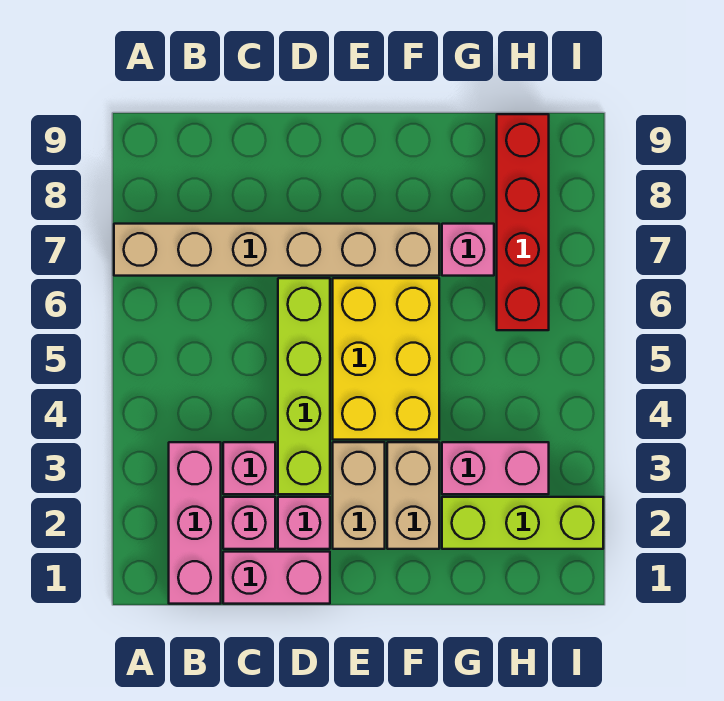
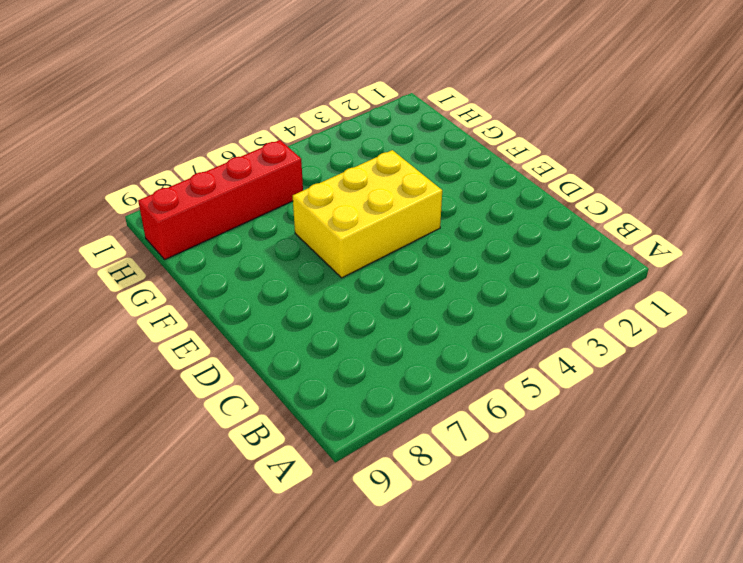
none -> tan 1x6 brick [114,224,439,276]
none -> pink 1x3 brick [169,442,221,604]
none -> pink 1x2 brick [223,552,330,604]

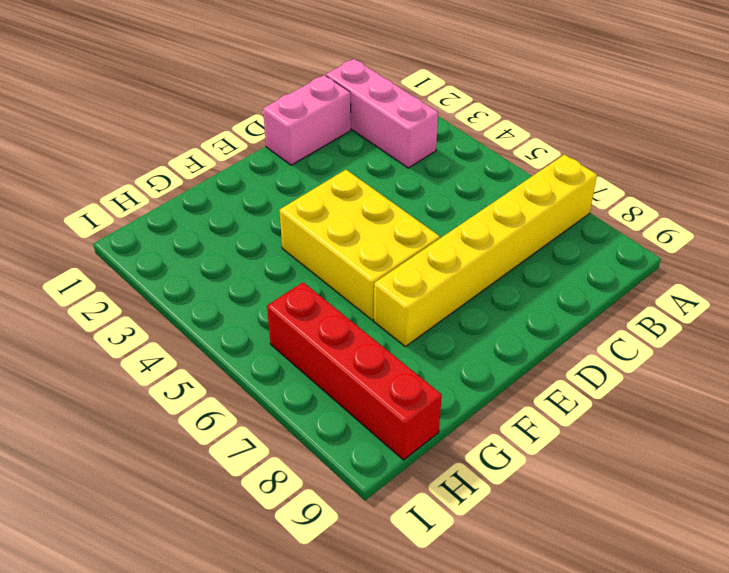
yellow 1x6 brick [374,155,597,347] -> tan 1x6 brick [114,224,439,276]
none -> pink 1x1 brick [223,497,275,549]
none -> pink 1x1 brick [223,442,275,494]
none -> pink 1x1 brick [278,497,330,549]

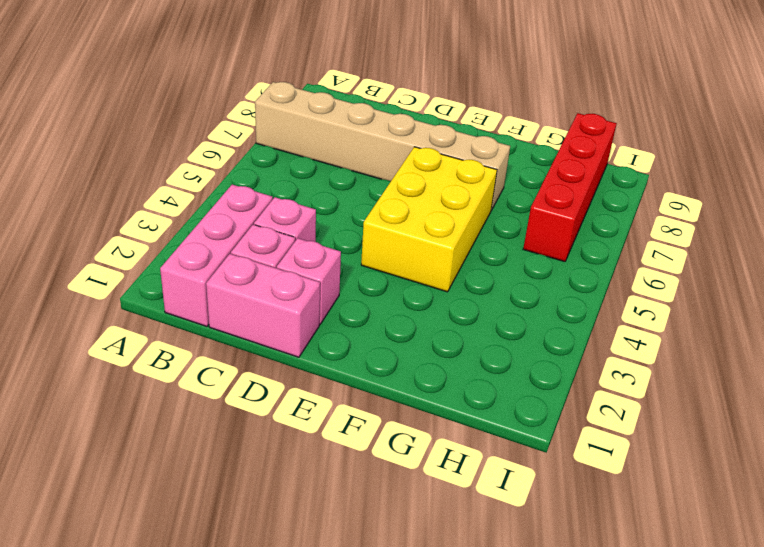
none -> lime 1x4 brick [278,278,330,494]
none -> tan 1x2 brick [333,442,385,549]
none -> tan 1x2 brick [387,442,439,549]

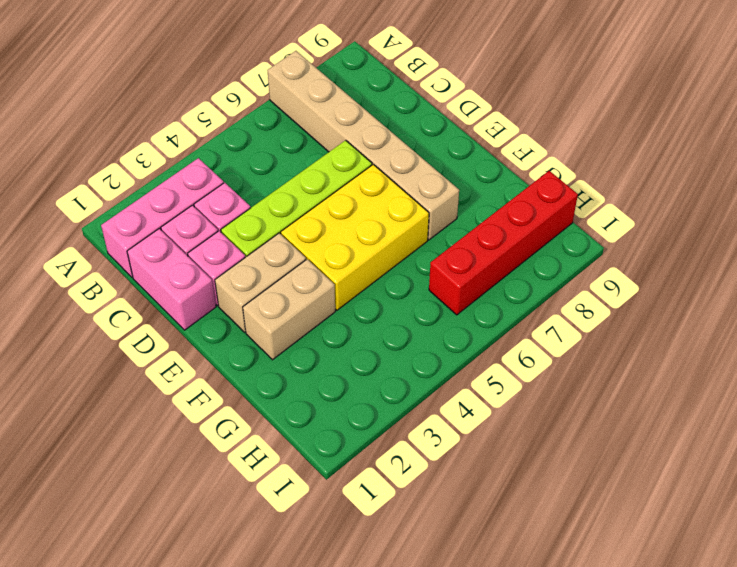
none -> lime 1x3 brick [442,497,603,549]
none -> pink 1x2 brick [442,442,549,494]
none -> pink 1x1 brick [442,224,494,276]

